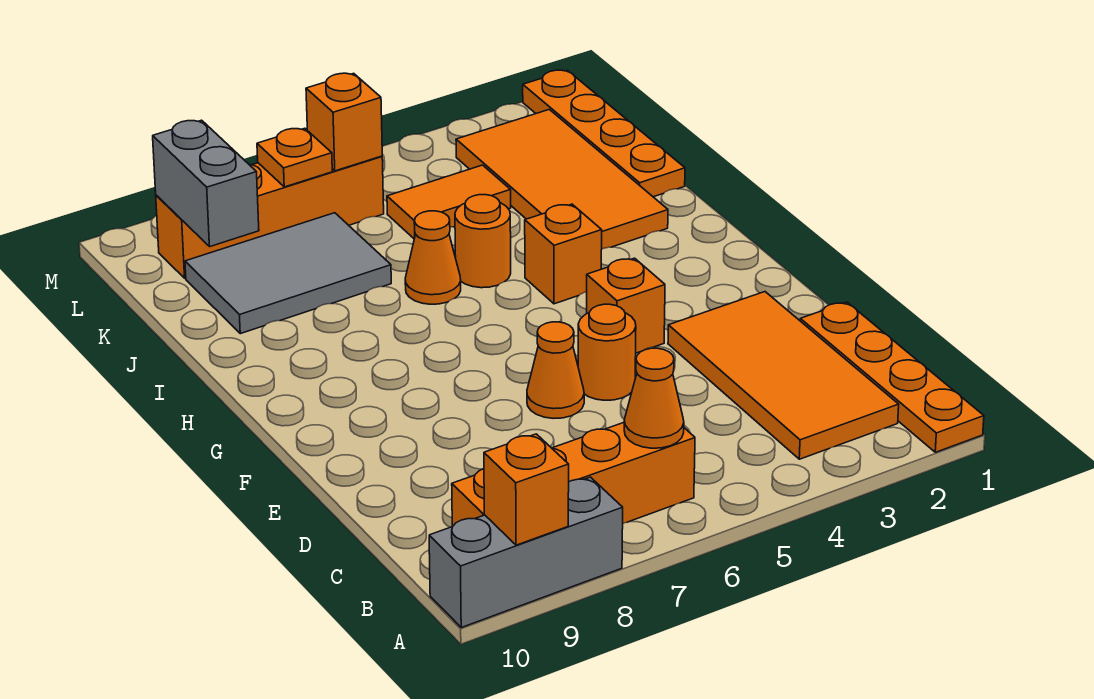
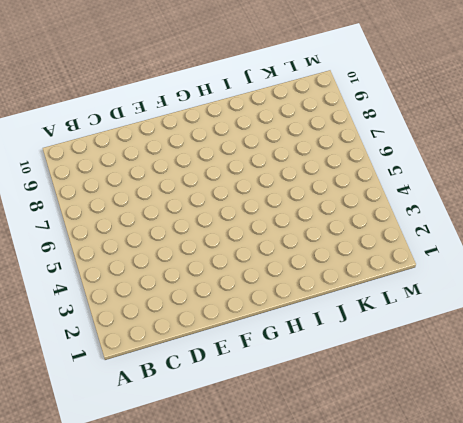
none -> orange 1x4 plate [800,302,984,452]
none -> grey 1x3 brick [429,477,623,627]
none -> orange 2x4 tile [668,292,899,459]

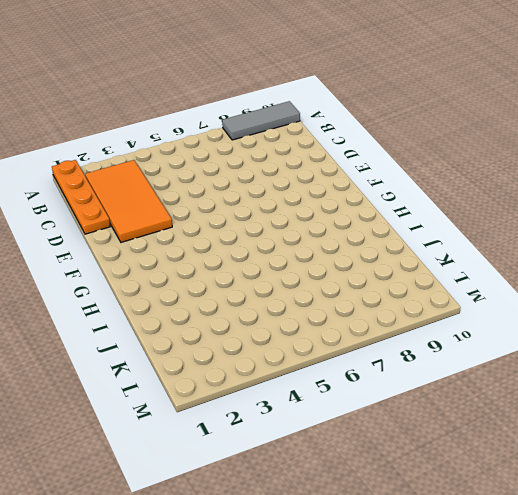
grey 1x3 tile [222,101,300,140] -> grey 1x3 brick [429,477,623,627]
none -> orange 1x4 brick [452,423,695,527]
none -> orange 1x1 round brick [578,304,636,400]
none -> orange 1x1 cone [527,322,584,419]

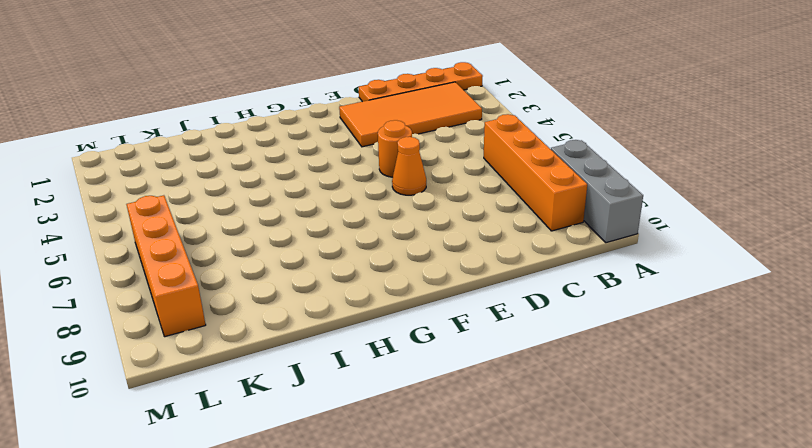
none -> orange 1x1 brick [587,258,665,353]
none -> orange 1x1 brick [525,204,602,304]
none -> orange 2x4 tile [456,109,668,249]

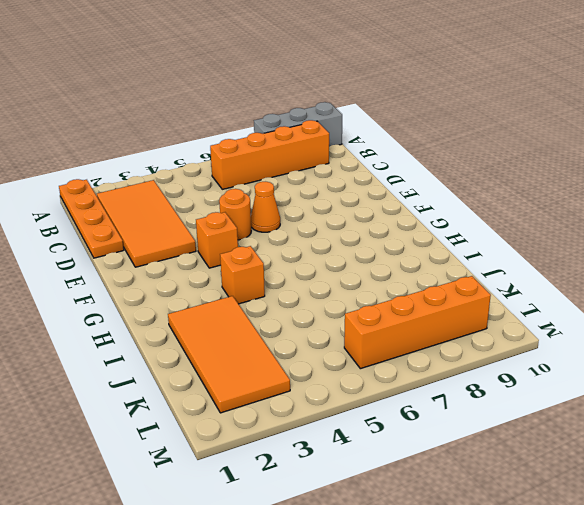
none -> orange 1x1 round brick [455,195,511,288]
none -> orange 1x1 cone [405,211,461,304]
none -> orange 1x4 plate [523,70,685,197]

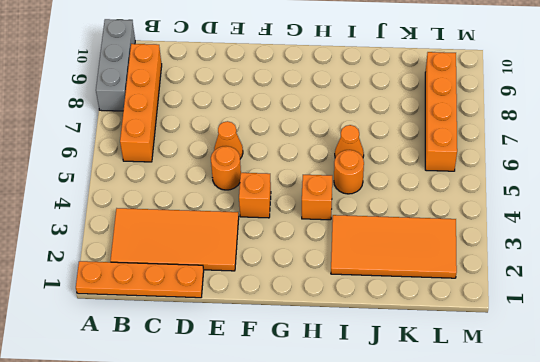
none -> orange 1x4 plate [523,70,685,197]
none -> grey 2x3 tile [185,213,391,334]
none -> orange 1x2 tile [387,165,511,239]

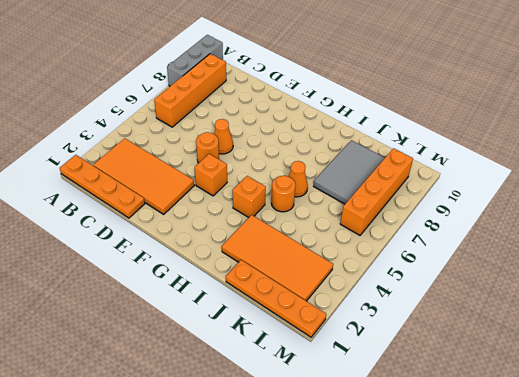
none -> orange 1x2 tile [387,165,511,239]
none -> orange 1x1 brick [484,434,569,545]
none -> orange 1x1 cone [624,348,684,448]

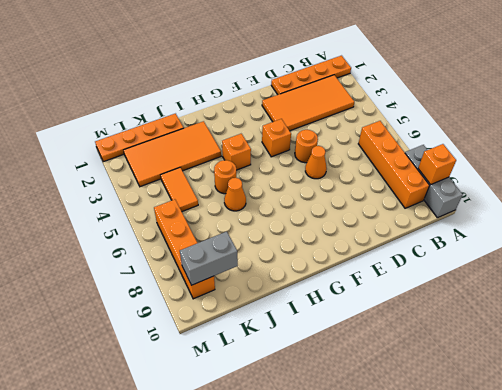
none -> grey 2x3 tile [185,213,391,334]
none -> orange 1x1 cone [624,348,684,448]
none -> orange 1x1 brick [306,73,382,171]

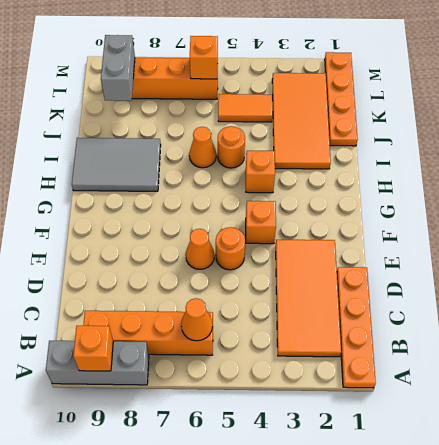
grey 2x3 tile [72,138,161,191] -> grey 2x3 tile moved to [185,213,391,334]
none -> orange 1x1 plate [257,128,332,187]

